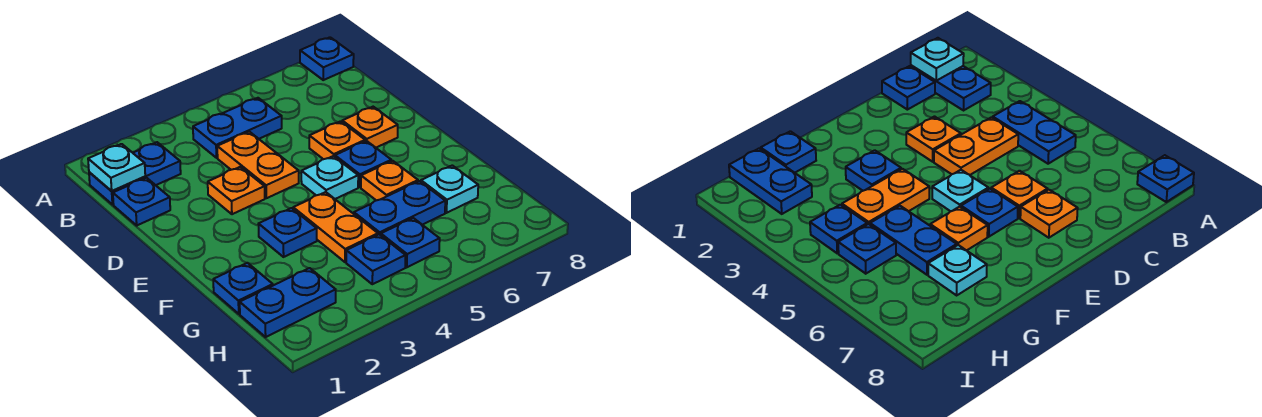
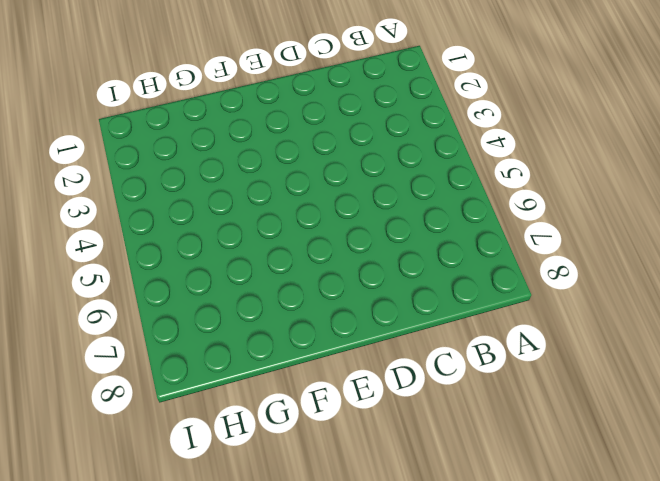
none -> blue 1x1 plate [300,37,354,80]
none -> blue 1x2 plate [89,142,181,205]
none -> blue 1x2 plate [193,98,282,158]

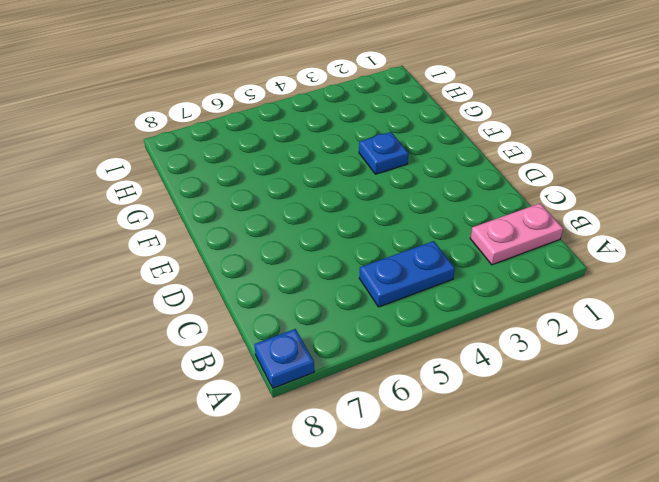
pink 1x2 plate [470,203,563,265] -> blue 1x2 plate [89,142,181,205]
none -> blue 1x1 plate [113,178,170,225]
none -> orange 1x2 plate [217,132,299,198]
none -> orange 1x1 plate [208,167,265,214]

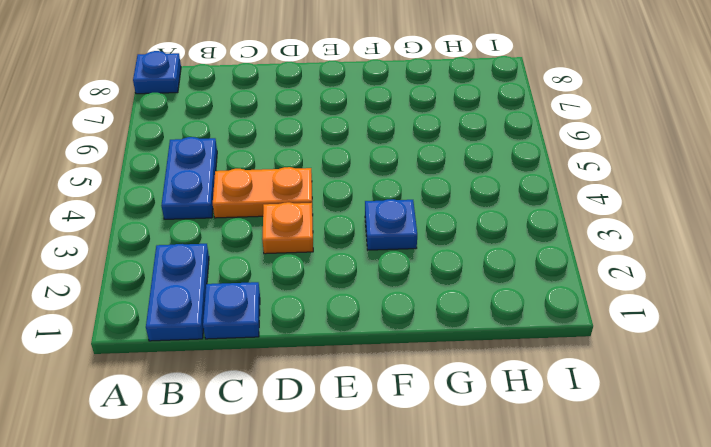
none -> orange 1x1 plate [309,121,365,159]
none -> orange 1x1 plate [342,107,398,148]
none -> cyan 1x1 plate [301,156,358,199]

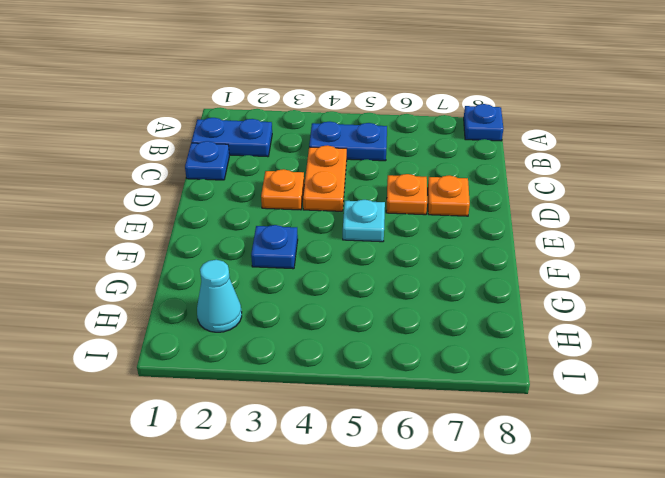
cyan 1x1 cone [197,260,242,332] -> blue 1x2 plate [240,268,336,337]
none -> blue 1x1 plate [335,141,391,187]
none -> orange 1x2 plate [293,192,378,262]
none -> orange 1x1 plate [361,161,418,200]

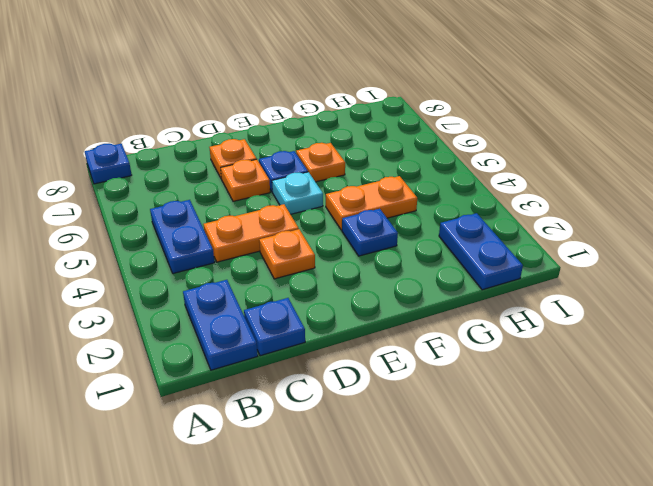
none -> blue 1x1 plate [213,263,273,314]
none -> blue 1x2 plate [354,181,445,235]
none -> cyan 1x1 plate [421,165,478,213]

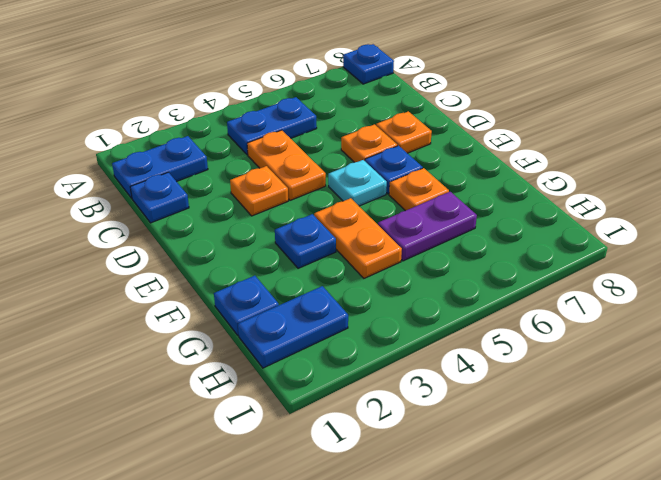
purple 1x2 plate [378,192,477,261] -> blue 1x2 plate [354,181,445,235]
none -> cyan 1x1 plate [421,165,478,213]
none -> blue 1x1 plate [346,234,406,284]
none -> blue 1x1 plate [381,218,440,267]

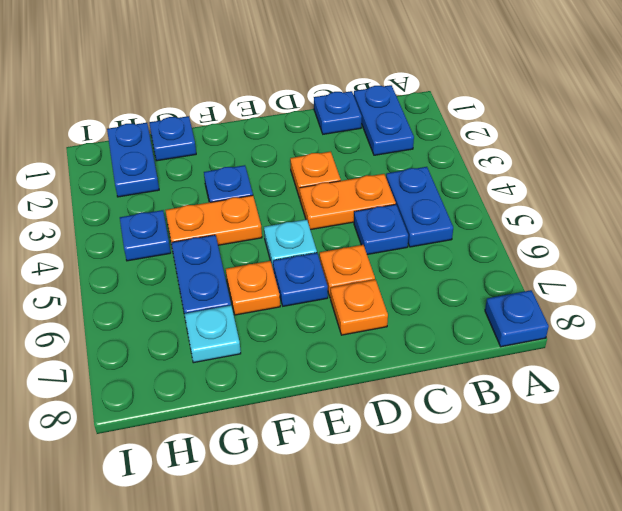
blue 1x1 plate [354,204,408,254] -> blue 1x1 plate moved to [381,218,440,267]
none -> cyan 1x1 plate [88,144,145,191]

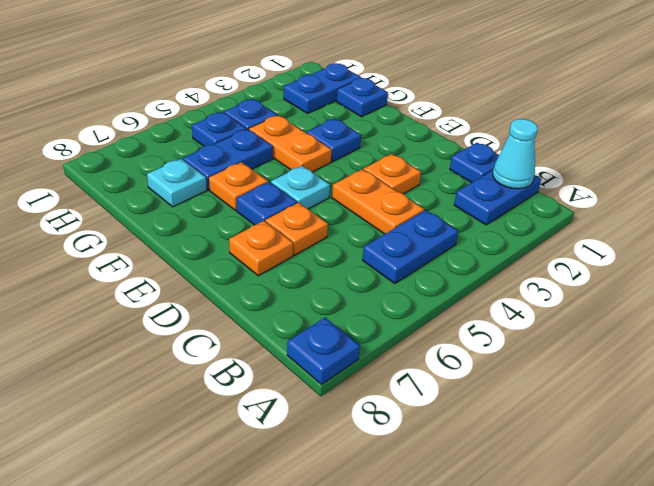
cyan 1x1 cone [493,119,538,189] -> cyan 1x1 plate [88,144,145,191]

